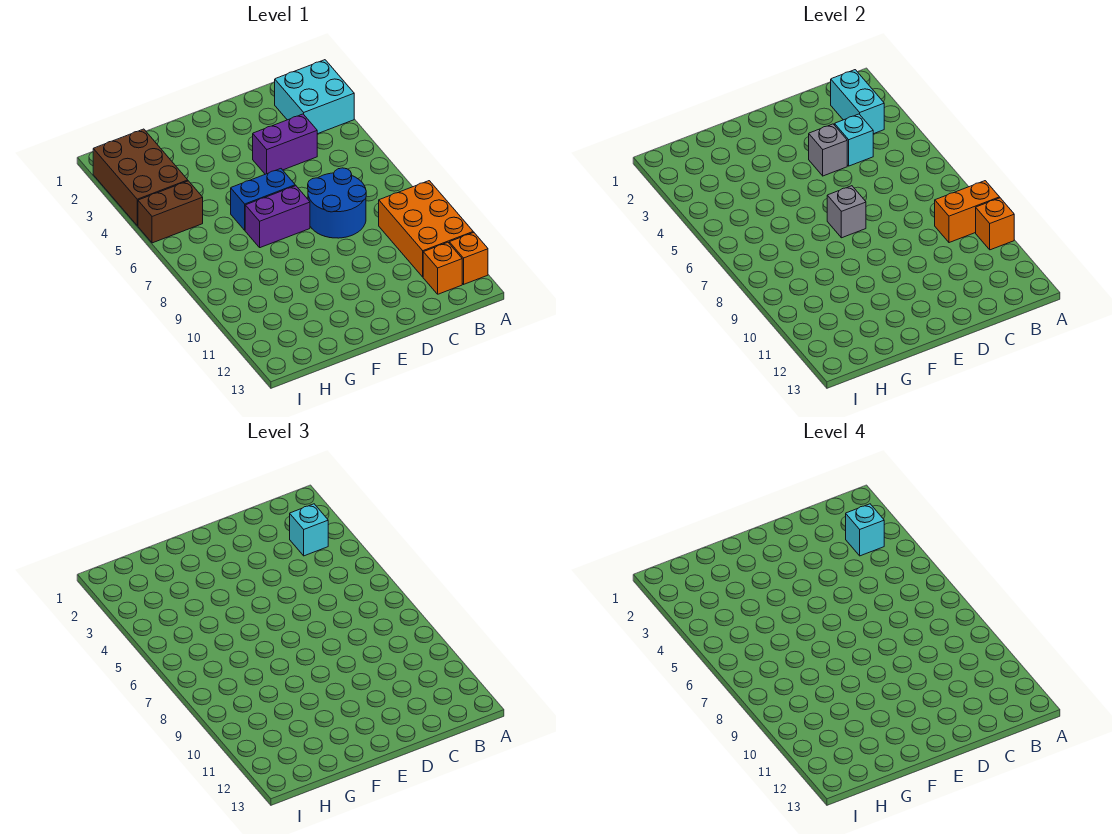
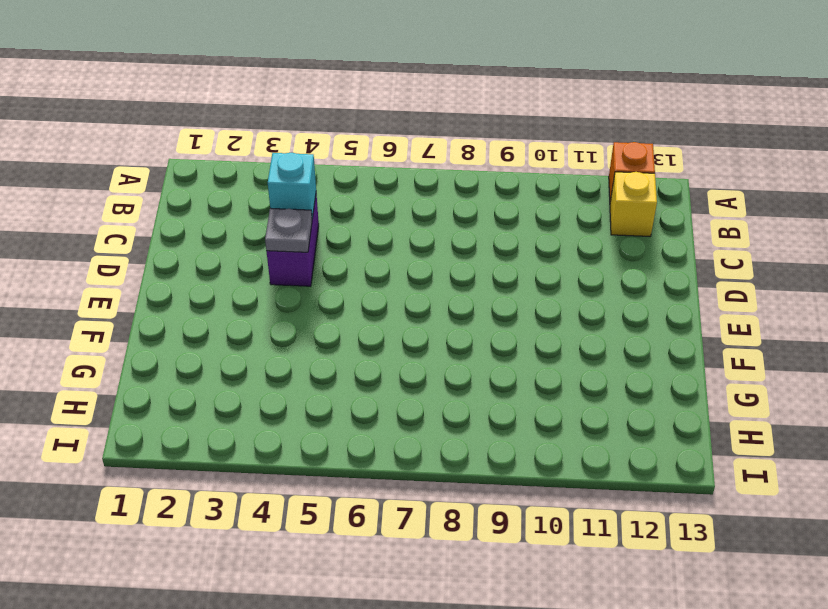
yellow 1x1 brick [610,172,657,236] -> orange 1x1 brick [423,242,462,294]
grey 1x1 plate [265,208,312,252] -> grey 1x1 brick [809,124,847,176]
none -> cyan 2x2 brick [275,60,354,134]
none -> orange 2x3 brick [379,181,473,277]
none -> blue 2x2 round brick [308,168,366,238]

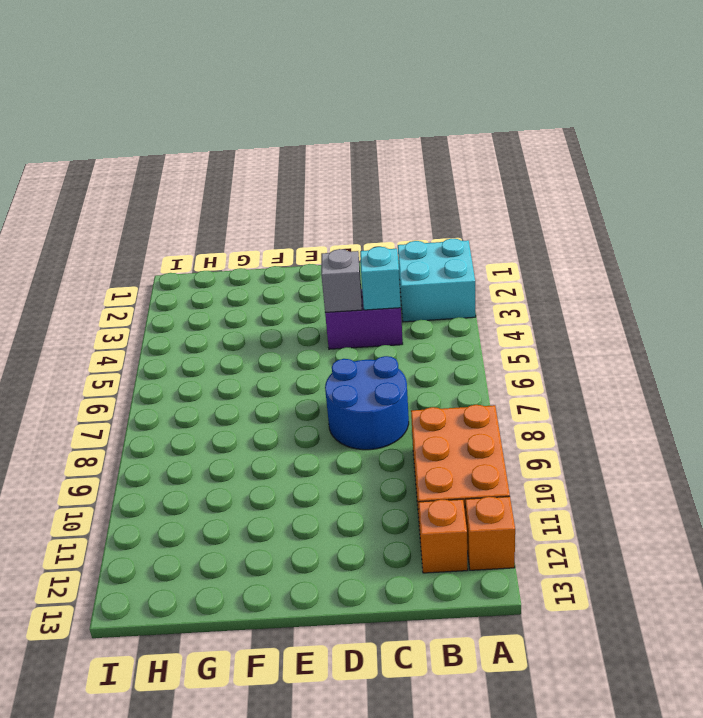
none -> blue 1x2 brick [231,169,295,230]
none -> purple 1x2 brick [245,186,310,248]
none -> brown 2x3 brick [93,129,188,226]

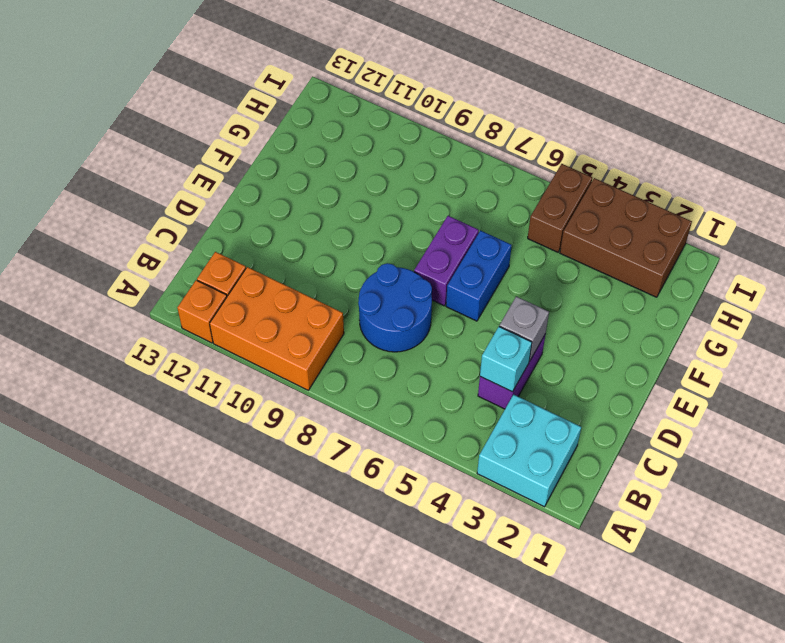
none -> orange 1x2 brick [935,181,1000,243]
none -> orange 1x1 brick [976,198,1014,250]
none -> cyan 1x2 brick [831,70,884,134]

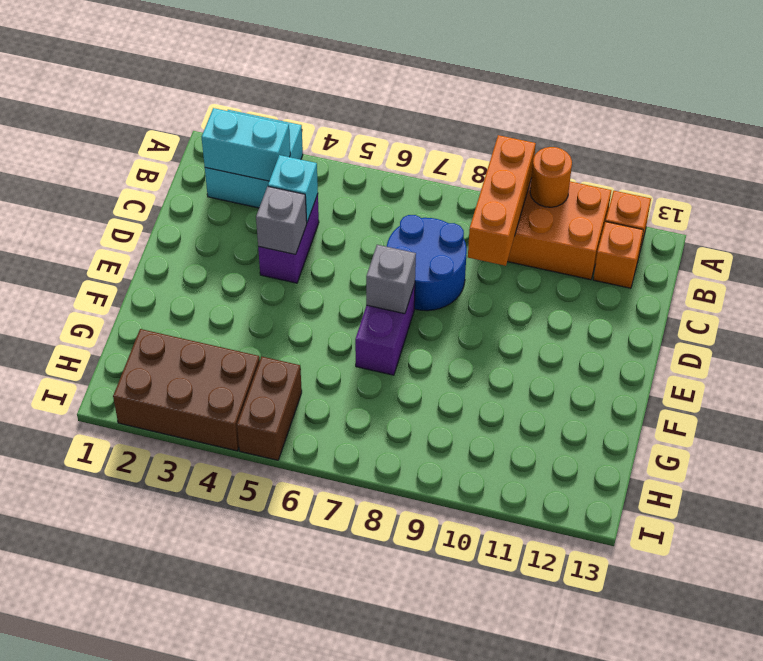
orange 1x3 brick [468,135,536,266] -> orange 1x2 brick [935,181,1000,243]
orange 1x1 round brick [530,147,572,207] -> orange 1x1 brick [976,198,1014,250]
none -> blue 1x2 brick [231,169,295,230]
none -> cyan 1x1 brick [290,504,328,556]
none -> cyan 1x1 brick [846,504,884,556]

